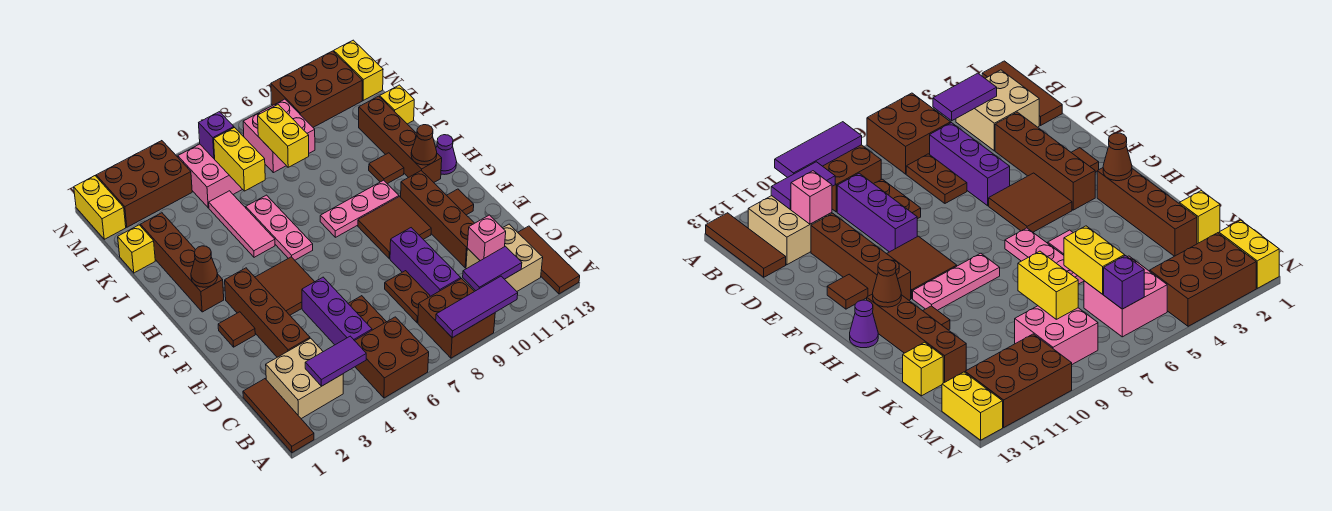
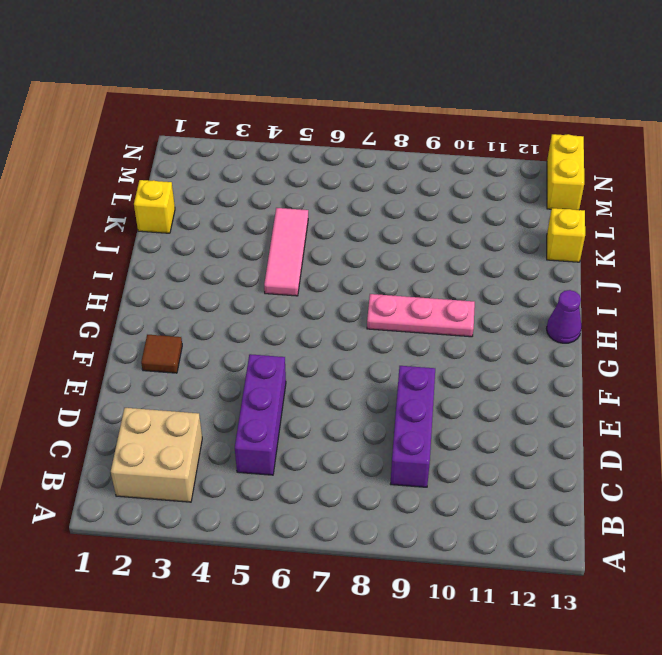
none -> brown 1x3 tile [243,379,314,453]
none -> brown 2x2 brick [355,317,429,398]
none -> brown 2x2 brick [418,279,495,358]
none -> brown 1x3 tile [518,226,580,294]

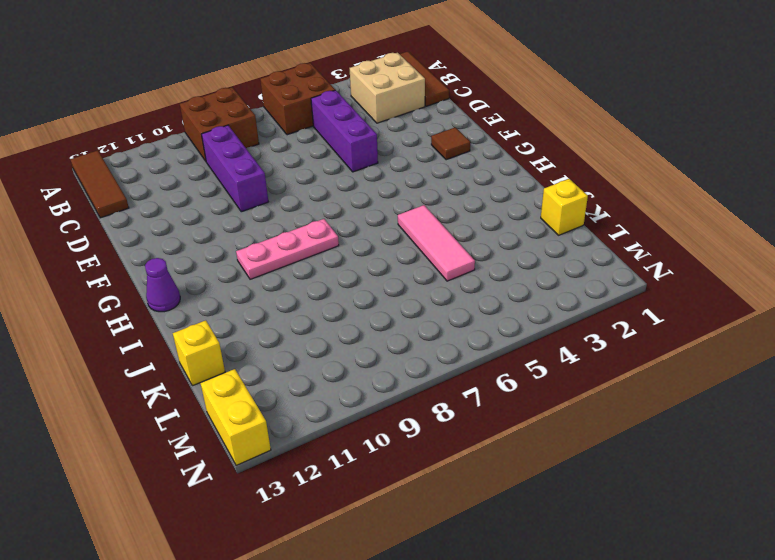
none -> tan 2x2 brick [466,224,543,291]
none -> brown 1x2 plate [348,296,386,330]
none -> brown 1x2 plate [385,271,430,323]
none -> brown 1x4 brick [225,268,310,357]

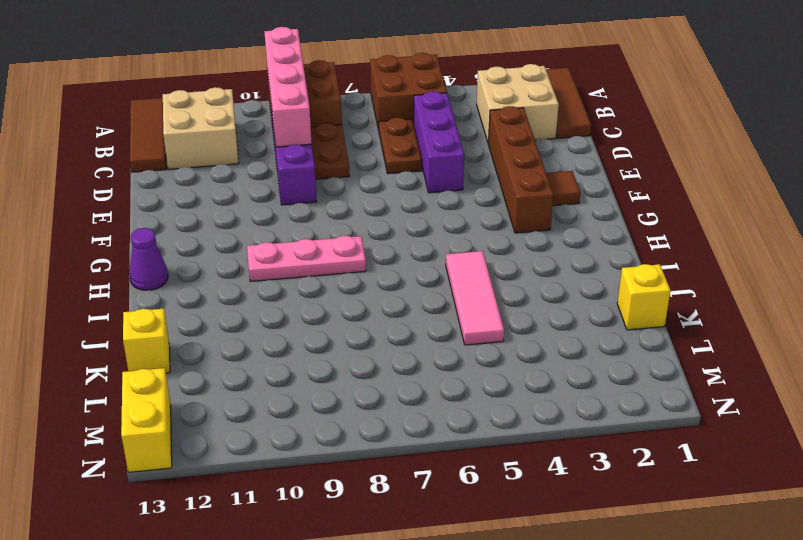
pink 1x4 brick [264,27,312,147] -> purple 1x3 tile [436,276,518,338]
none -> brown 1x4 brick [401,171,474,268]
none -> brown 2x2 tile [255,257,314,315]
none -> brown 2x2 tile [358,196,431,259]
none -> brown 1x1 tile [447,189,474,215]

